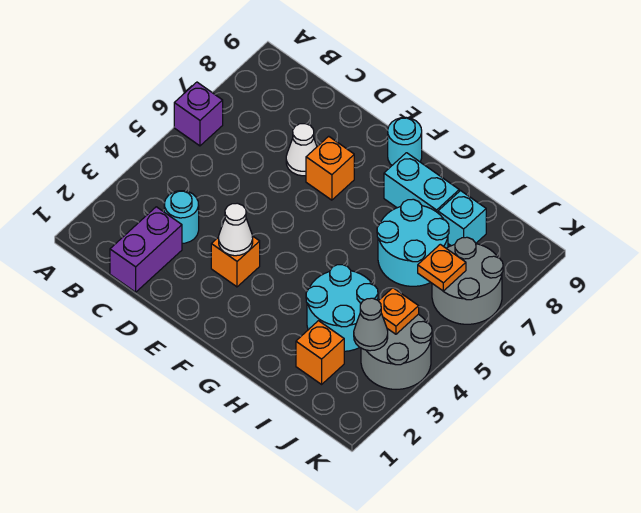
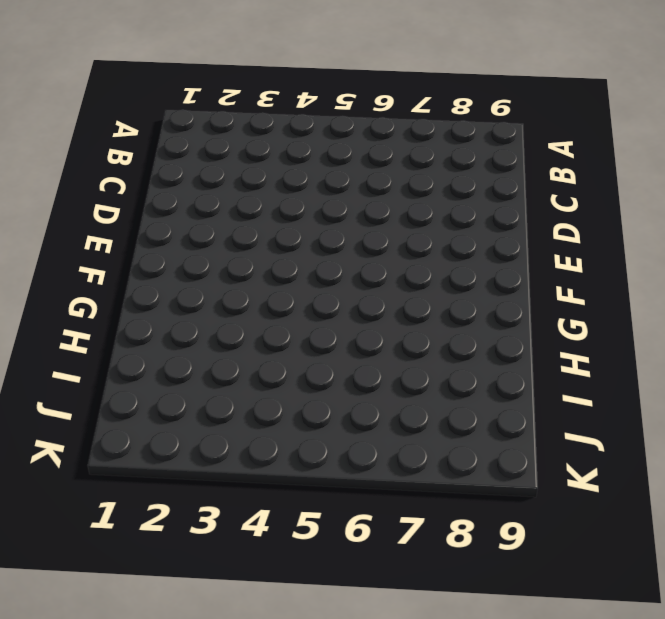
none -> purple 1x1 brick [174,82,223,146]
none -> purple 1x2 brick [110,207,182,292]
none -> cyan 1x1 round brick [164,191,199,243]

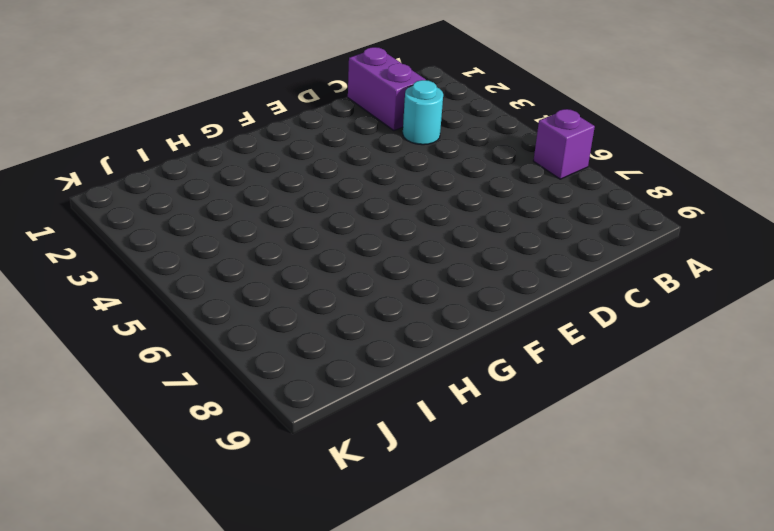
none -> white 1x1 cone [286,124,317,176]
none -> orange 1x1 brick [211,236,260,287]
none -> orange 1x1 brick [306,136,354,200]

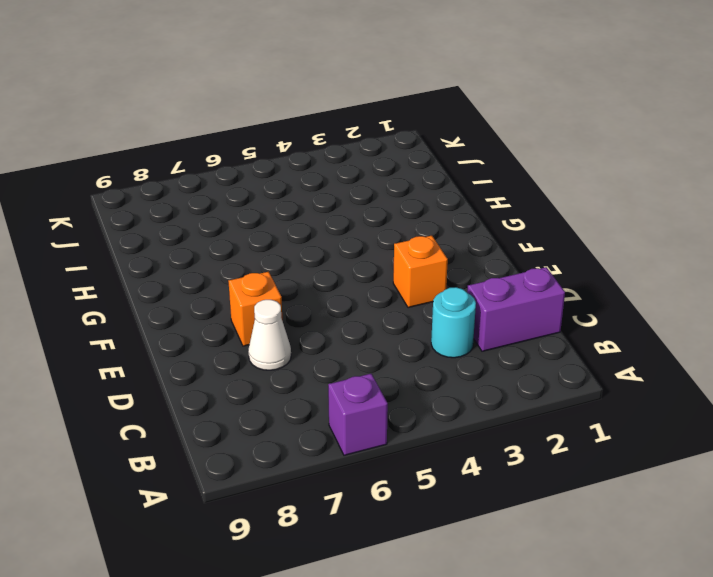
none -> cyan 1x1 round brick [388,118,422,165]
none -> cyan 1x2 brick [384,153,459,213]
none -> cyan 2x2 round brick [306,265,378,351]

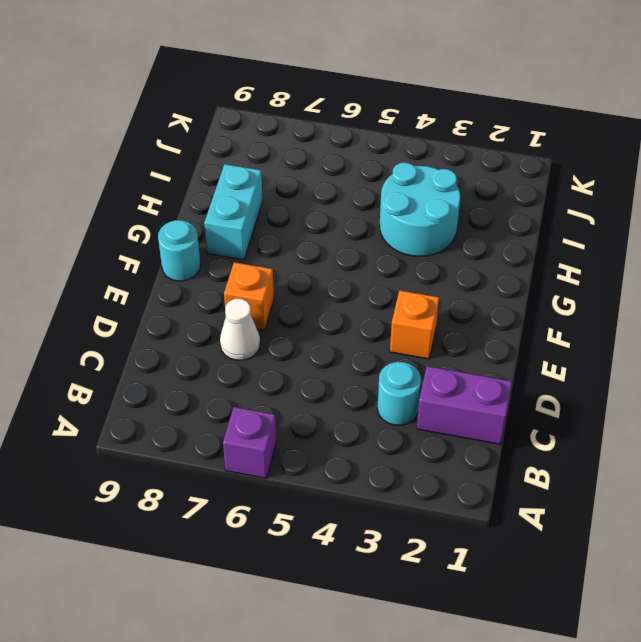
none -> cyan 2x2 round brick [377,199,449,286]
none -> orange 1x1 brick [296,321,344,384]
none -> cyan 1x1 brick [438,191,486,246]

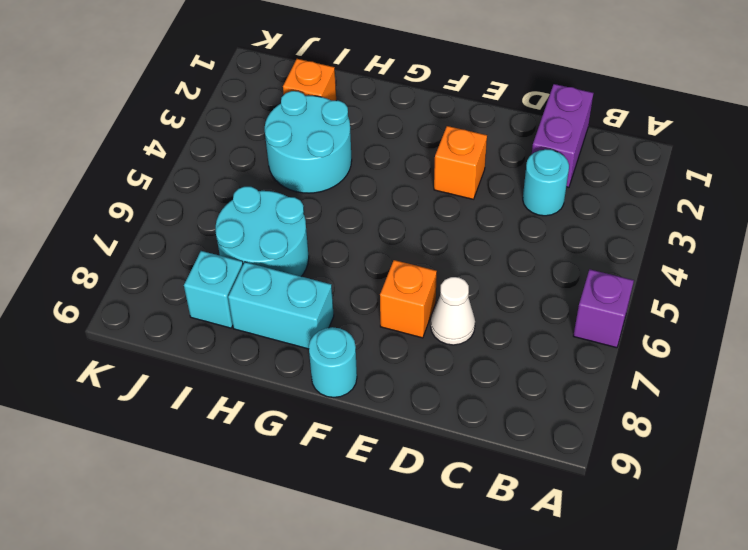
none -> grey 2x2 round brick [361,314,432,389]
none -> grey 2x2 round brick [432,237,503,324]
none -> white 1x1 cone [219,203,253,256]

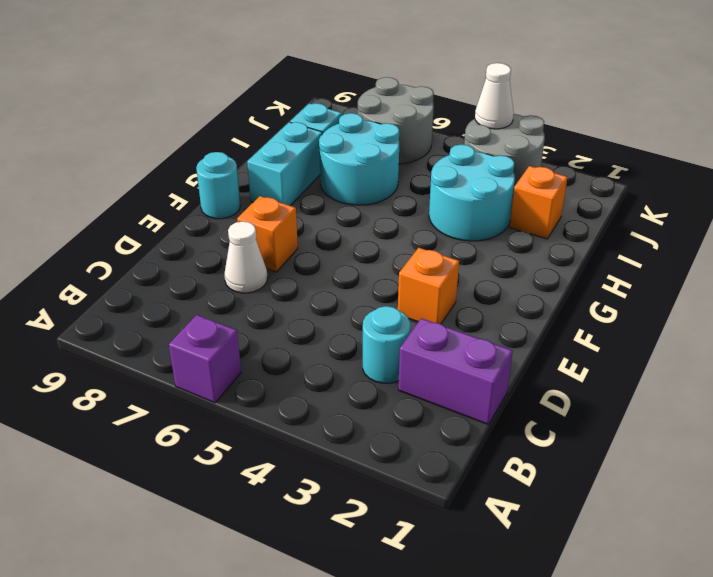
white 1x1 cone [475,63,514,129] -> white 1x1 cone moved to [219,203,253,256]
none -> grey 1x1 cone [354,298,388,351]
none -> orange 1x1 plate [379,288,419,334]
none -> orange 1x1 plate [418,244,466,291]

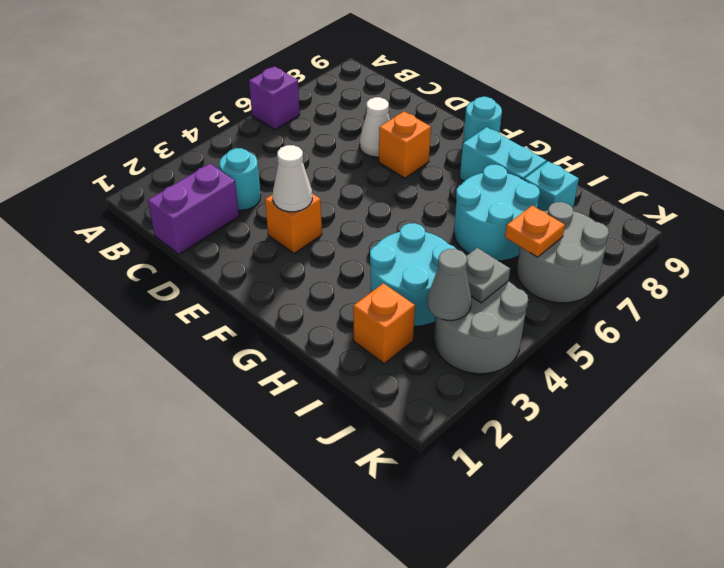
grey 1x1 plate [466,248,510,303] -> orange 1x1 plate [379,288,419,334]

